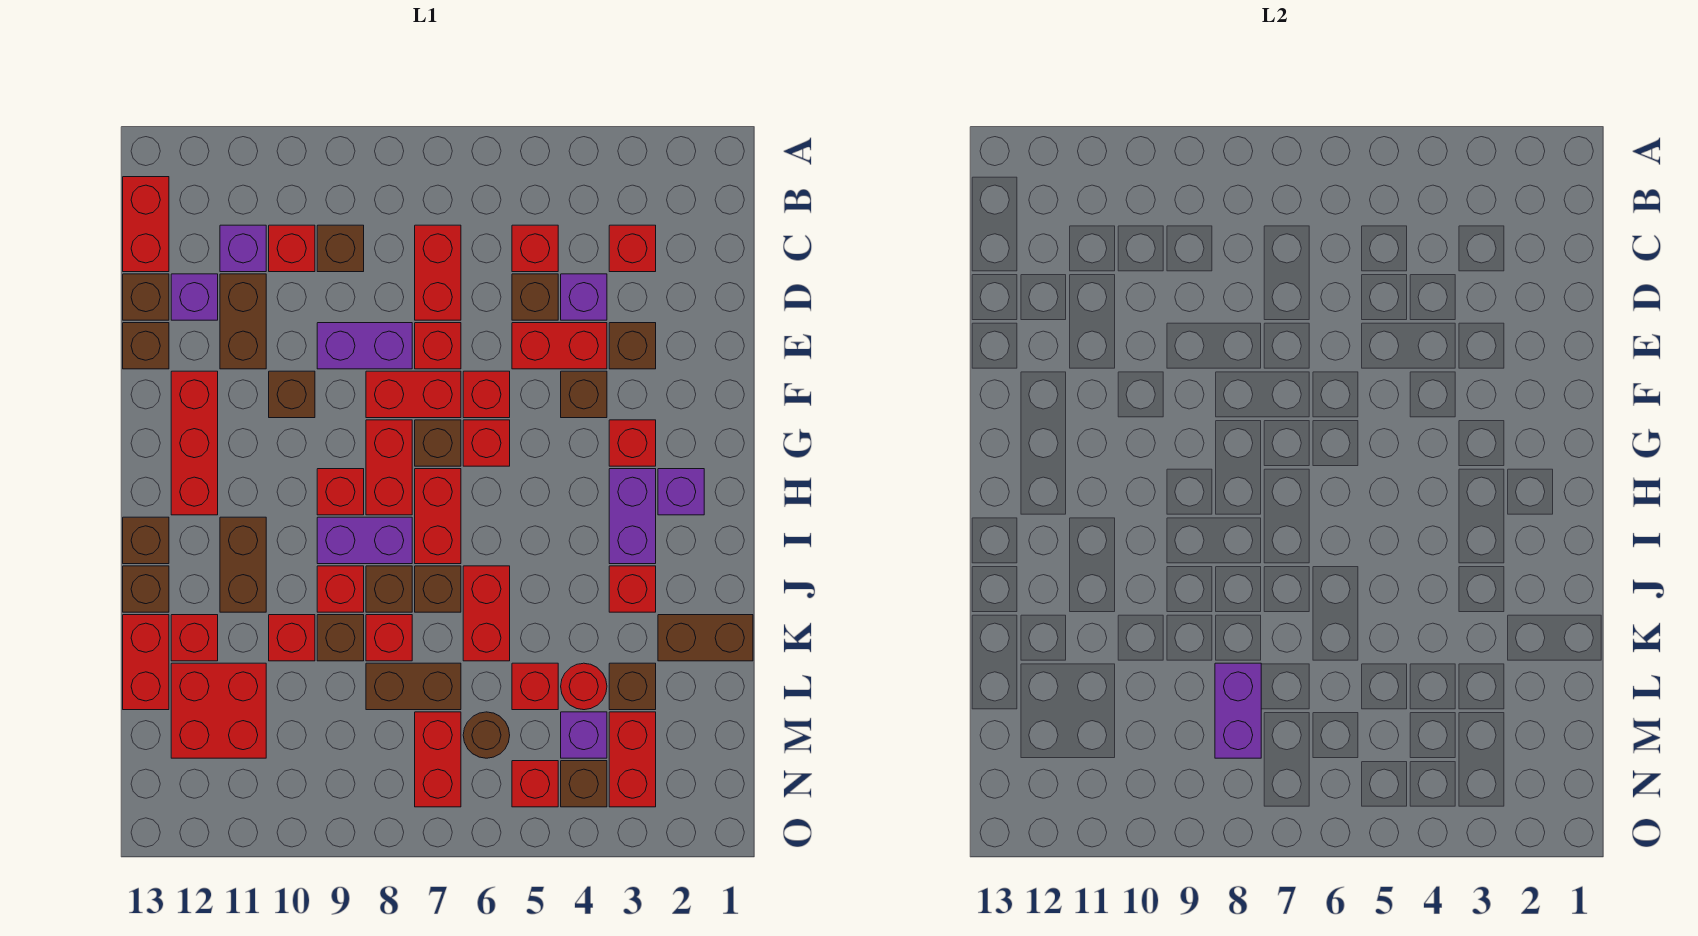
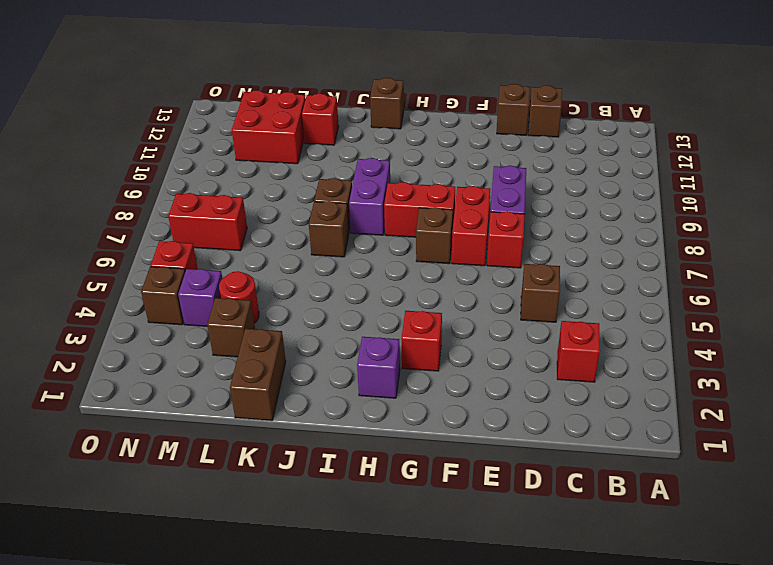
none -> red 1x2 brick [123,177,169,272]
none -> red 1x1 brick [512,225,558,272]
none -> red 1x2 brick [415,225,461,320]
none -> brown 1x1 brick [317,225,364,272]

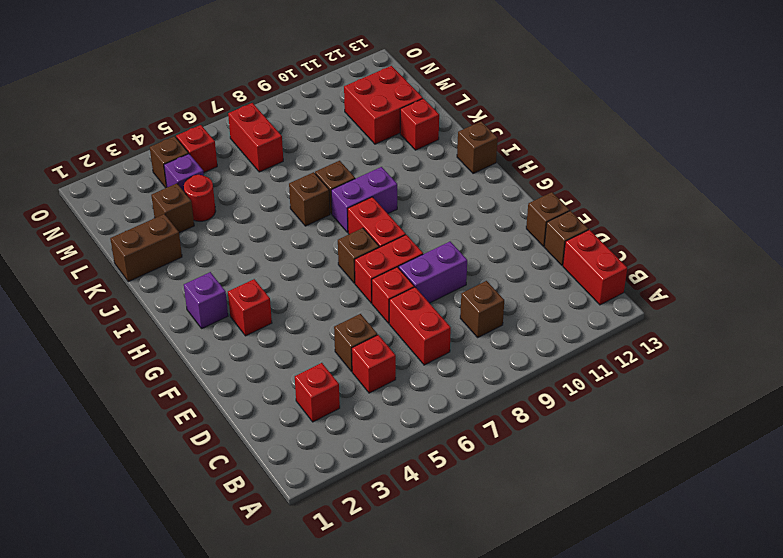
none -> red 1x1 brick [269,225,315,272]
none -> purple 1x1 brick [220,225,266,272]
none -> purple 1x1 brick [561,274,607,320]
none -> brown 1x2 brick [220,274,266,369]

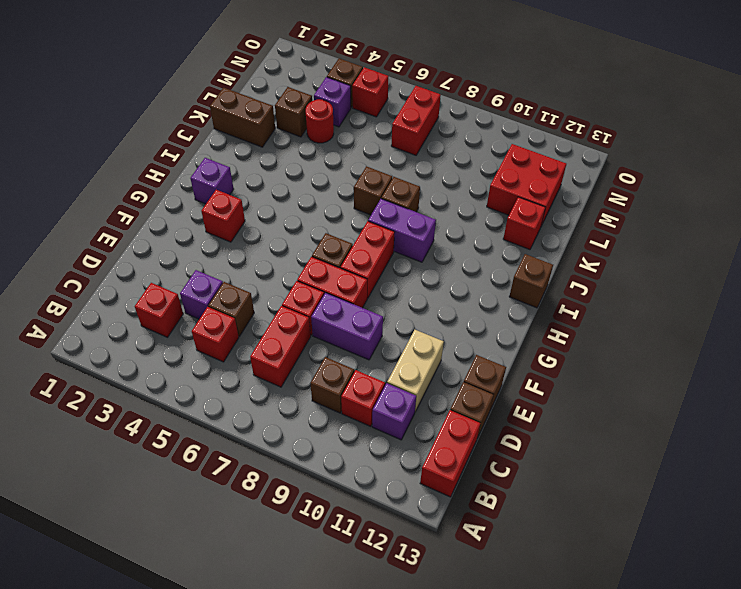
tan 1x2 brick [387,330,444,412] -> brown 1x2 brick [220,274,266,369]
none -> purple 1x1 brick [171,274,218,320]
none -> brown 1x1 brick [609,323,656,369]
none -> red 1x2 brick [512,323,607,369]
none -> brown 1x1 brick [561,371,607,418]

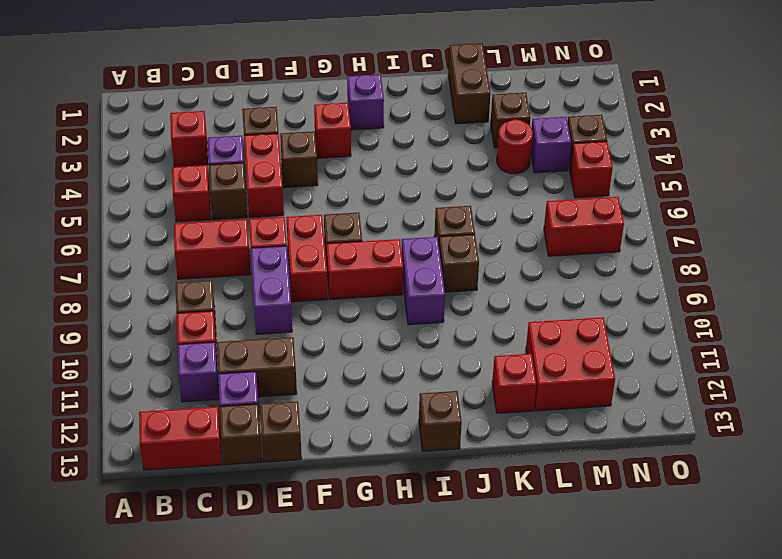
none -> red 1x1 brick [463,371,510,418]
none -> brown 1x1 brick [269,371,315,418]
none -> red 1x3 brick [171,371,218,515]
none -> red 1x1 brick [463,420,510,466]

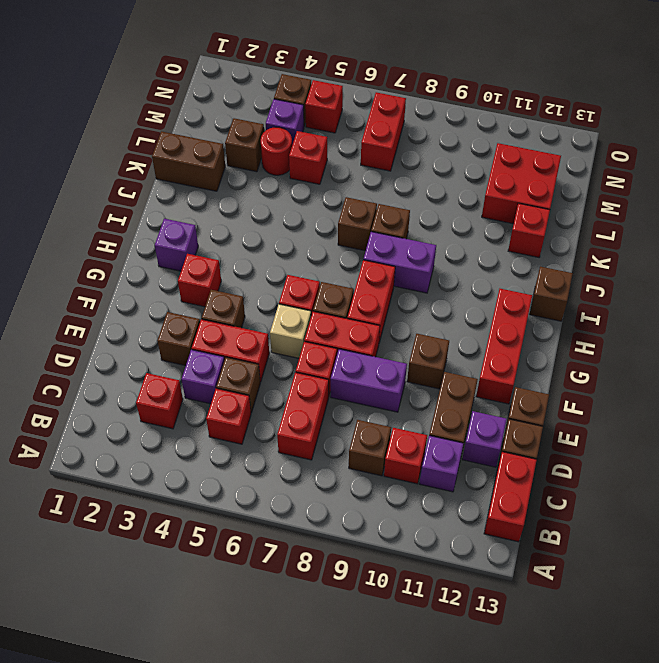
tan 1x1 brick [270,304,311,358] -> red 1x1 brick [463,371,510,418]
none -> purple 1x2 brick [609,469,656,564]
none -> red 1x2 brick [415,469,461,564]
none -> red 1x1 brick [317,469,364,515]
none -> brown 1x2 brick [220,517,266,612]

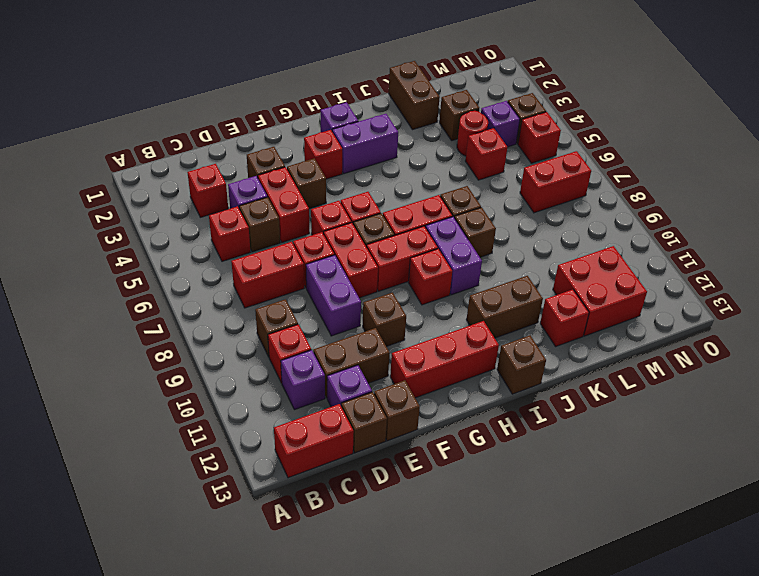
none -> red 1x1 brick [609,566,656,612]
none -> red 1x2 brick [463,566,510,661]
none -> red 1x1 brick [317,566,364,612]
none -> brown 1x1 brick [123,566,169,612]

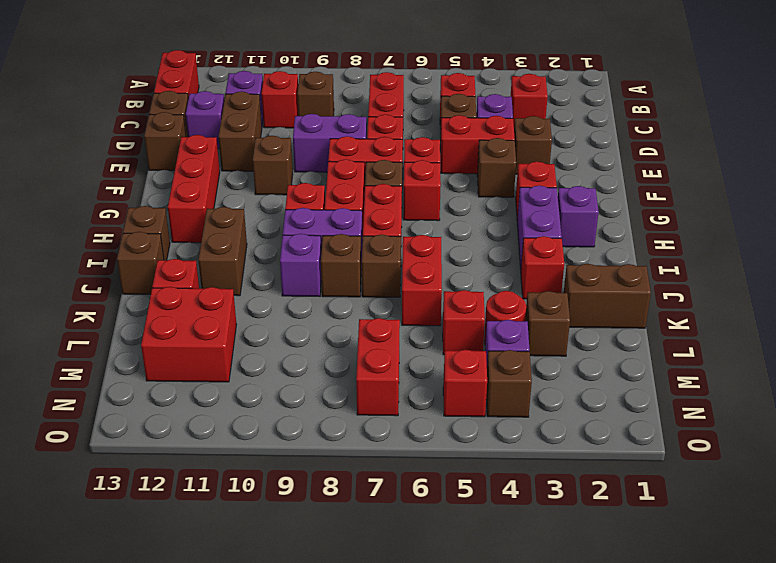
purple 1x1 brick [280,234,321,296] -> red 1x1 brick [317,566,364,612]
none -> red 1x1 brick [366,615,412,661]
none -> brown 1x1 brick [317,615,364,661]
none -> red 1x1 brick [269,615,315,661]
none -> red 1x2 brick [123,615,169,710]

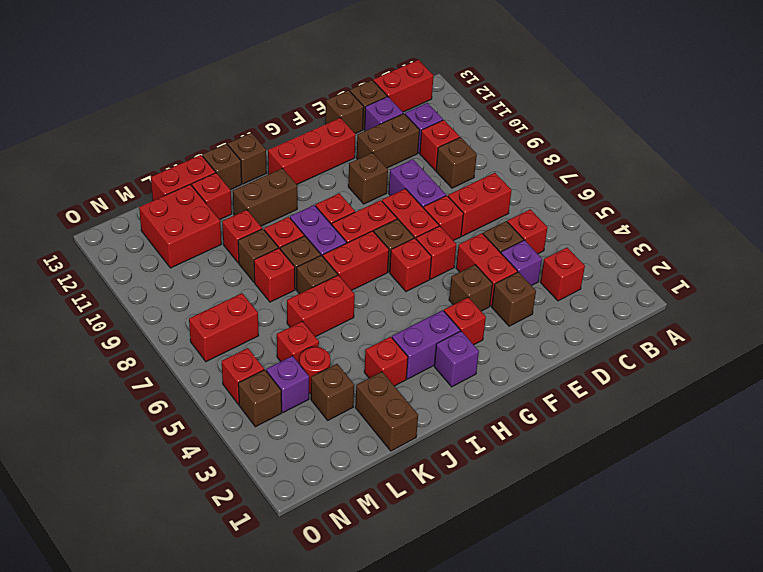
none -> brown 1x2 brick [366,663,461,710]
none -> red 1x2 brick [609,712,656,807]
none -> brown 1x1 round brick [463,712,510,758]
none -> purple 1x2 brick [1215,663,1261,758]

